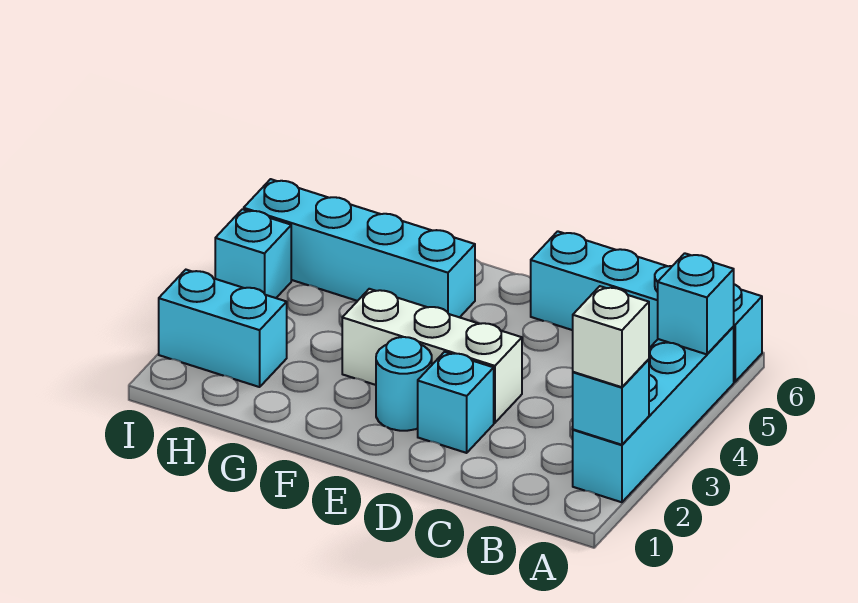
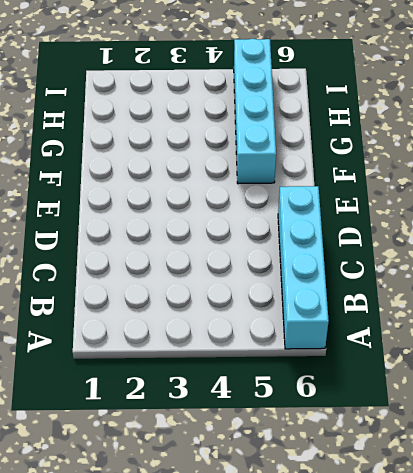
none -> cyan 1x4 brick [573,327,734,502]
none -> cyan 1x1 brick [418,352,494,453]

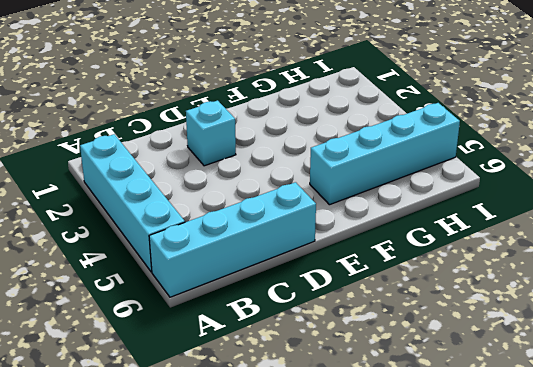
none -> white 1x3 brick [342,289,522,423]
none -> cyan 1x1 round brick [376,337,432,431]

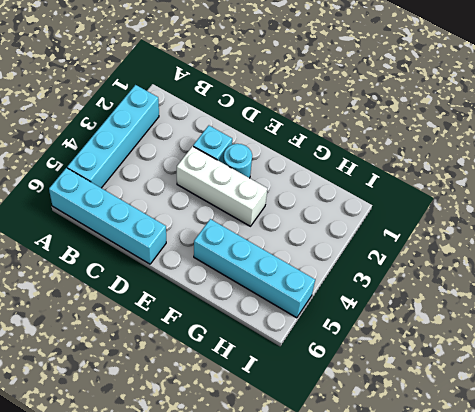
none -> cyan 1x2 brick [159,270,287,387]
none -> cyan 1x1 brick [215,209,291,298]

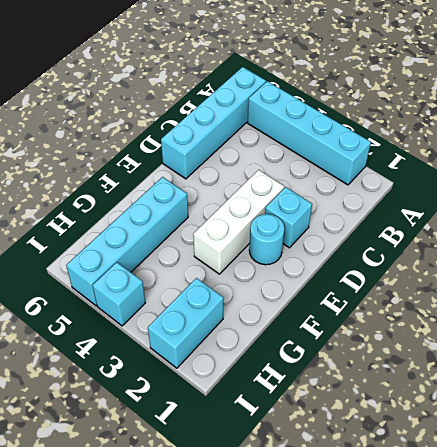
none -> cyan 1x1 brick [573,359,649,445]
none -> cyan 1x1 brick [658,253,734,354]

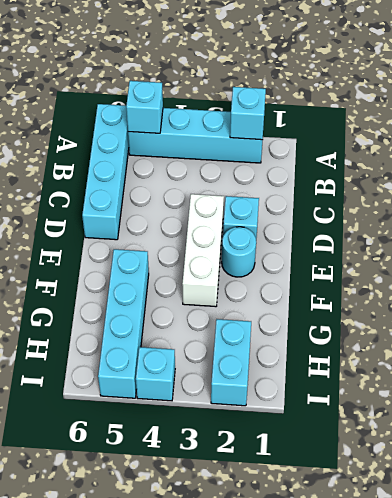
none -> white 1x1 brick [573,286,649,387]

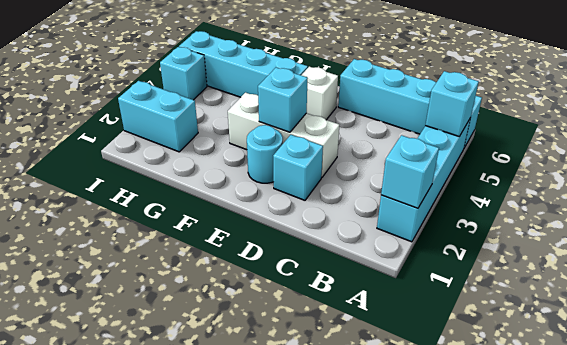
cyan 1x1 brick [258,67,308,132] -> none
white 1x1 brick [302,67,338,120] -> white 1x1 brick moved to [573,286,649,387]

